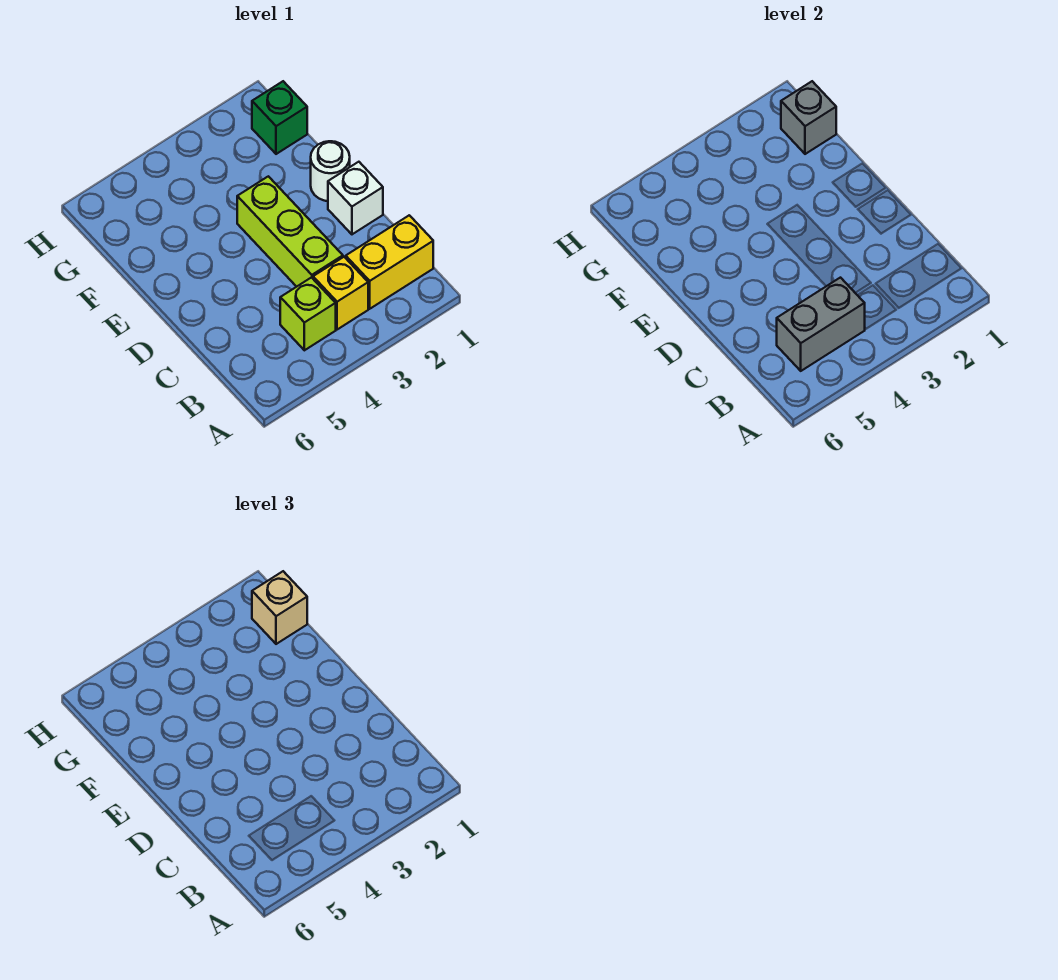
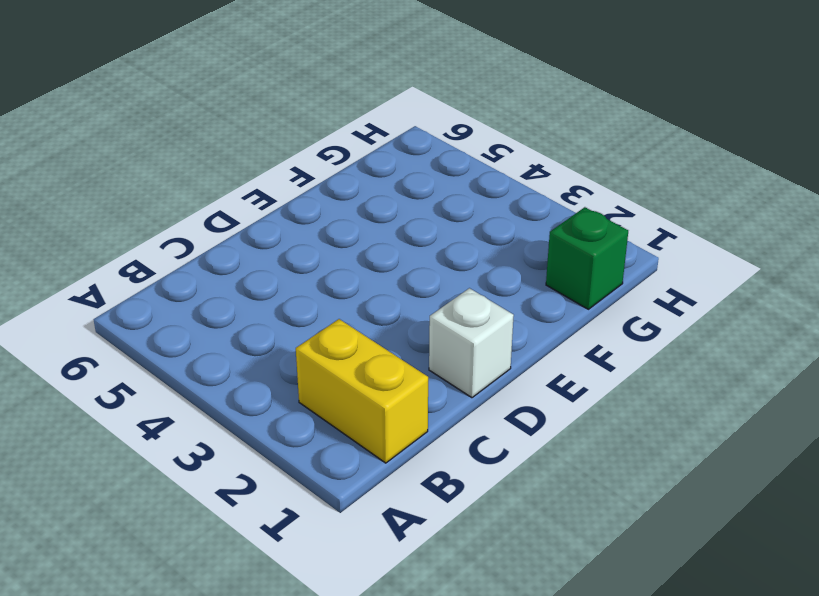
none -> yellow 1x1 brick [313,257,368,330]
none -> lime 1x1 brick [280,278,336,350]

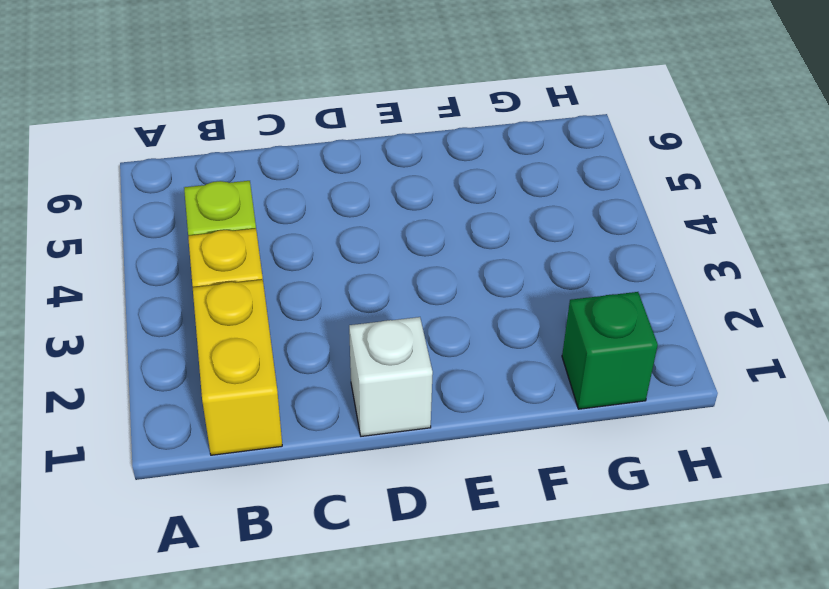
none -> lime 1x3 brick [237,176,343,287]
none -> white 1x1 round brick [311,141,350,201]

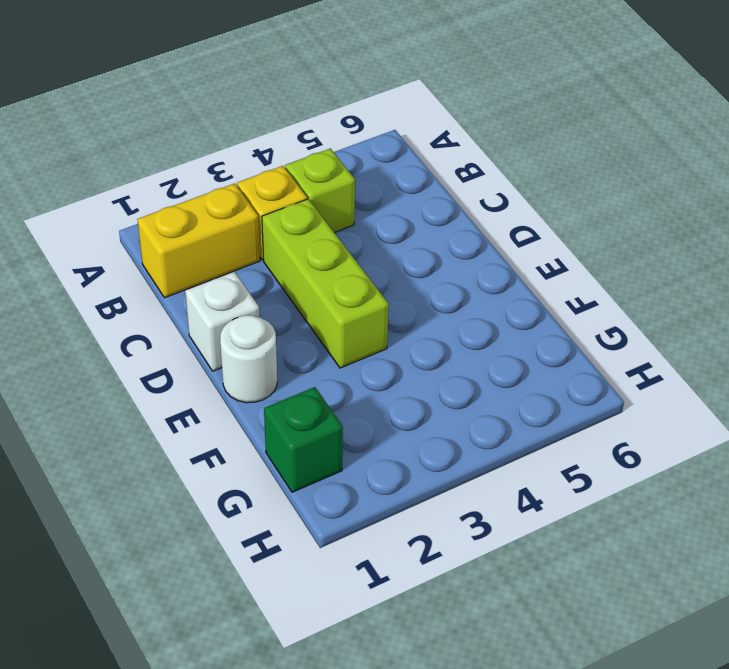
none -> grey 1x2 brick [777,278,865,371]
none -> grey 1x1 brick [781,81,836,154]

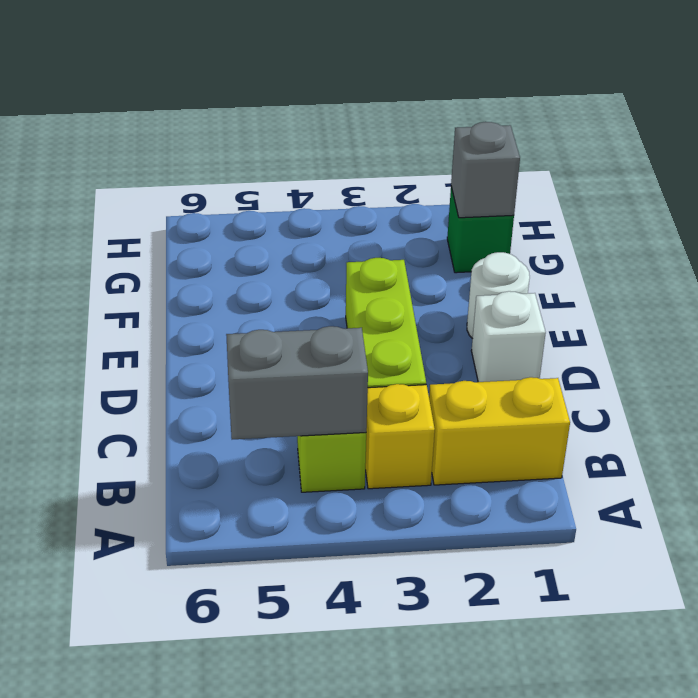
none -> tan 1x1 brick [252,571,307,644]

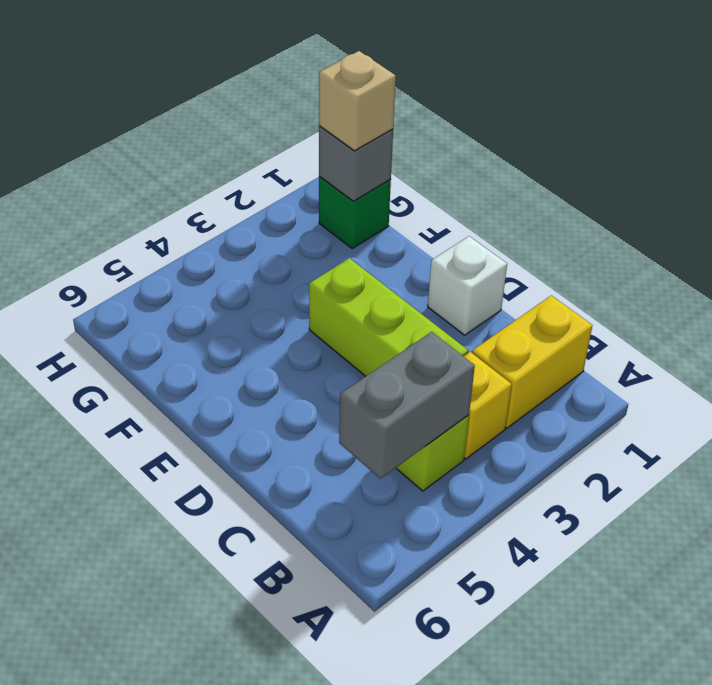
none -> white 1x1 round brick [311,141,350,201]

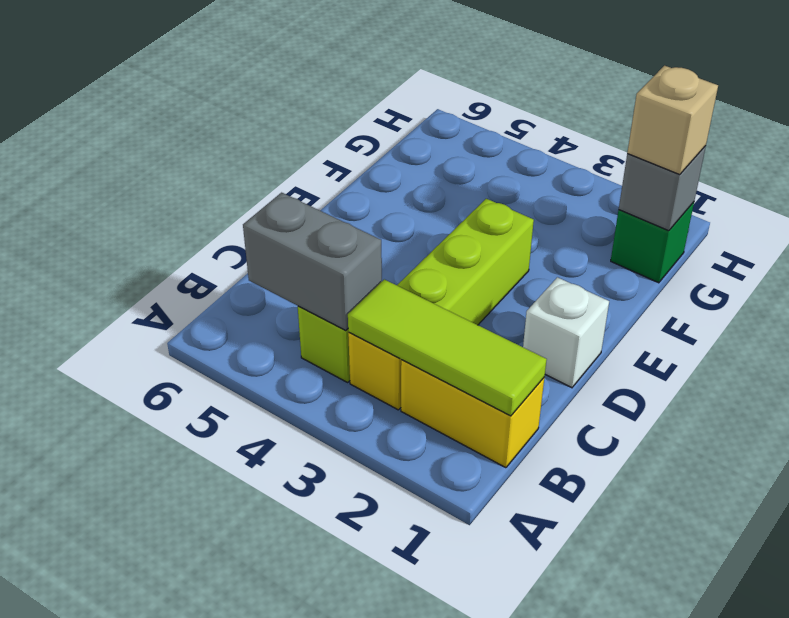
lime 1x3 tile [348,279,547,416] -> none
none -> white 1x1 round brick [311,141,350,201]

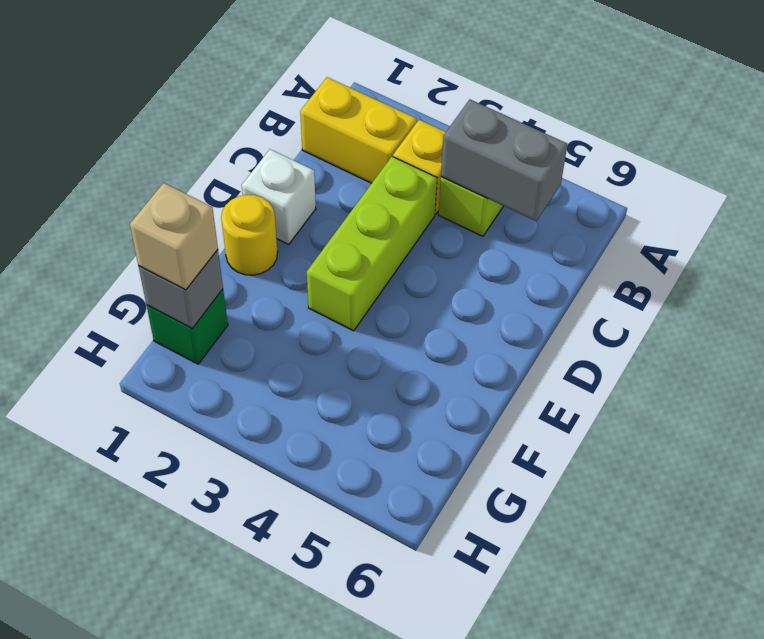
yellow 1x1 round brick [221,195,278,275] -> white 1x1 round brick [311,141,350,201]

